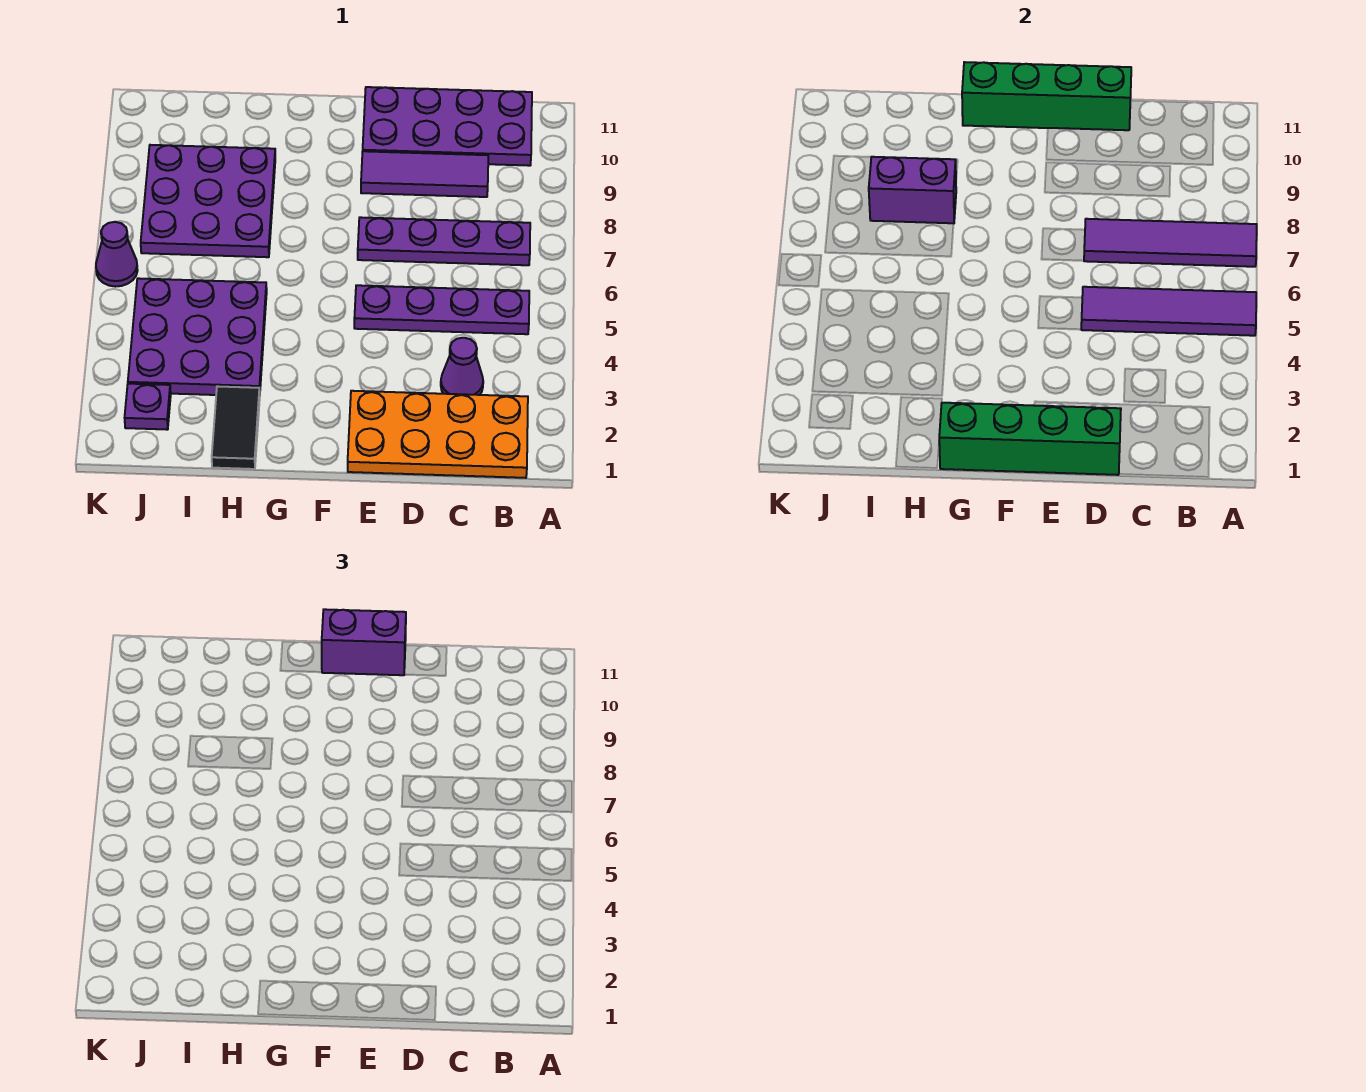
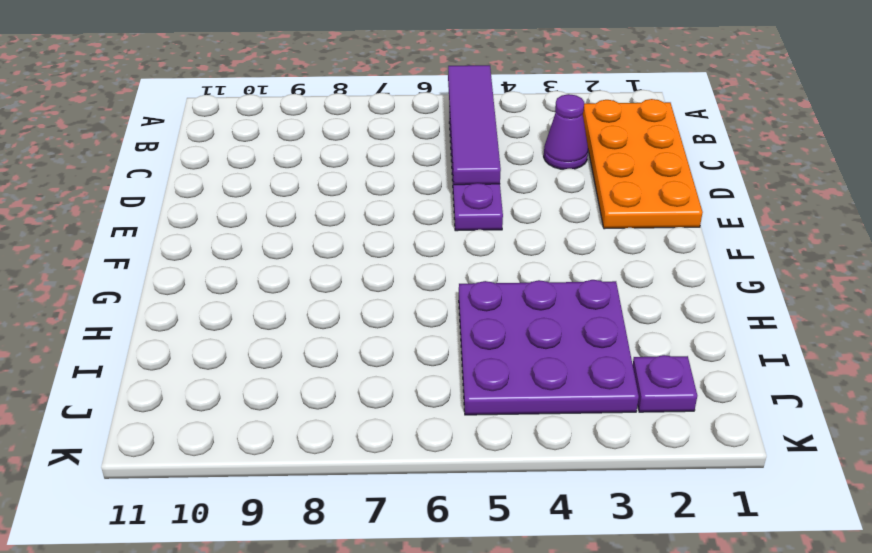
none -> purple 1x4 plate [358,217,530,265]
none -> purple 2x4 plate [363,87,532,166]
none -> purple 1x3 tile [361,151,488,197]

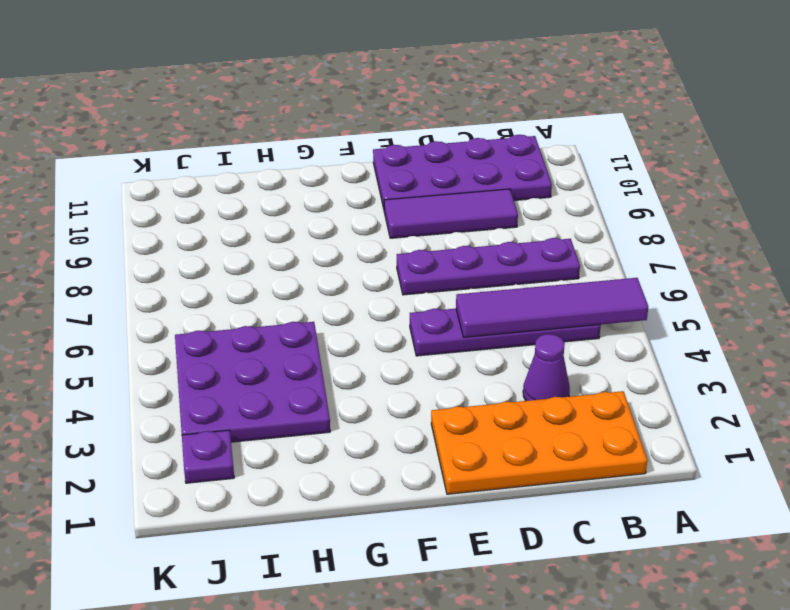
none -> black 1x2 tile [212,386,260,469]
none -> purple 3x3 plate [141,145,275,257]
none -> purple 1x1 cone [96,222,138,287]

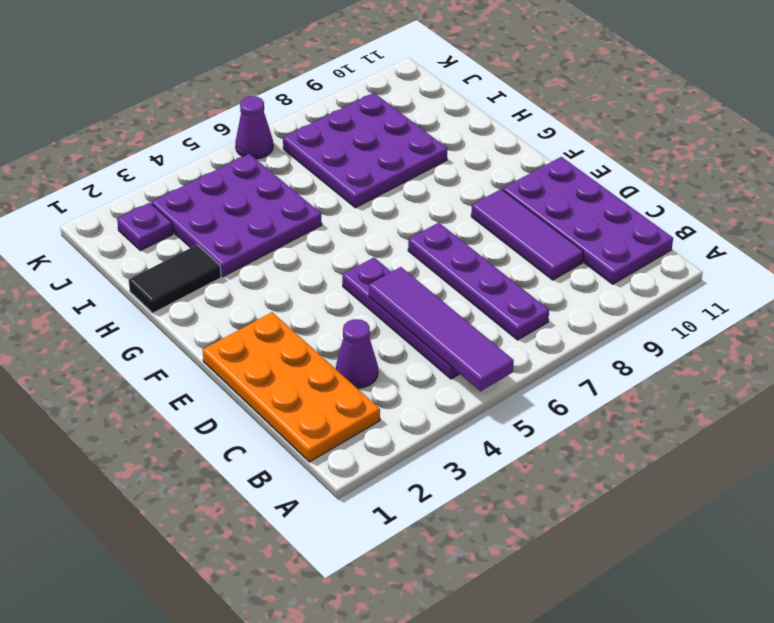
none -> purple 1x4 tile [1084,219,1257,267]
none -> green 1x4 brick [939,403,1121,475]
none -> green 1x4 brick [962,62,1131,130]

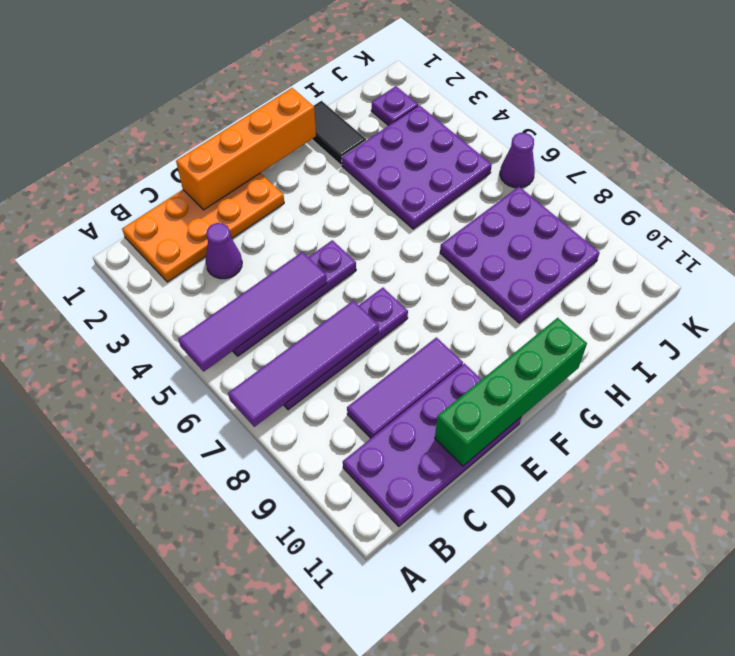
orange 1x4 brick [176,88,316,210] -> green 1x4 brick [939,403,1121,475]
none -> purple 1x2 brick [869,157,956,224]
none -> purple 1x2 brick [322,609,406,675]

